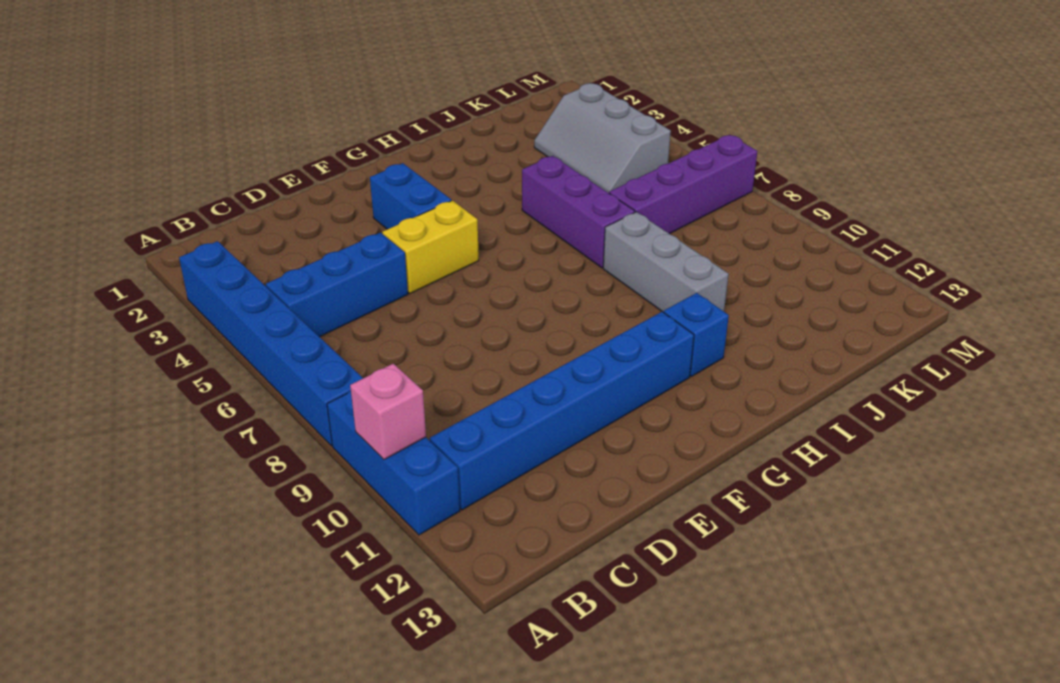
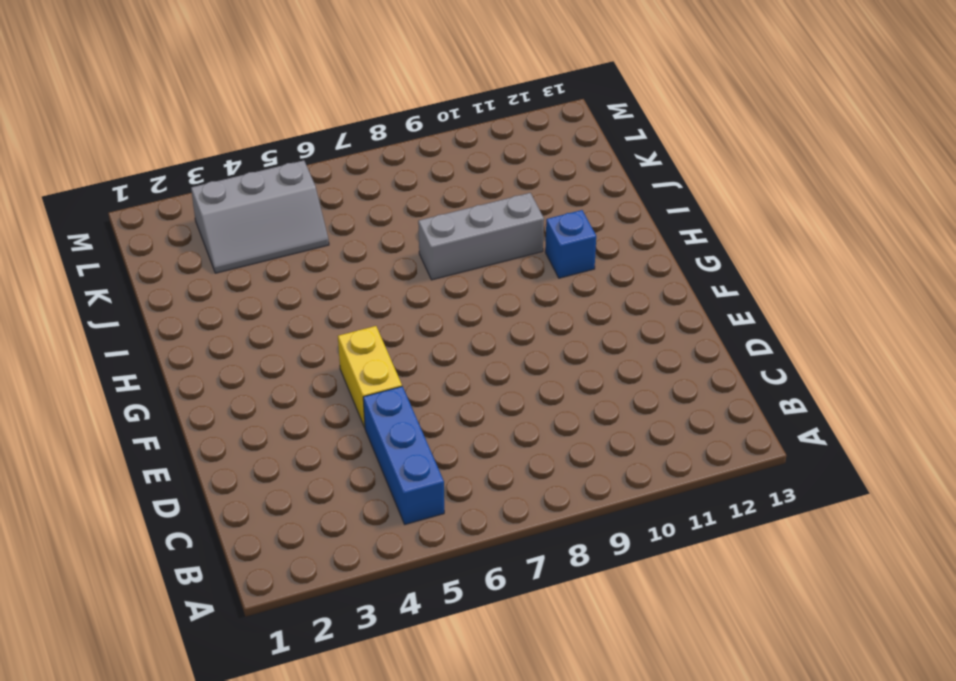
none -> blue 1x6 brick [179,241,363,446]
none -> blue 1x3 brick [327,391,460,535]
none -> blue 1x6 brick [430,312,694,510]

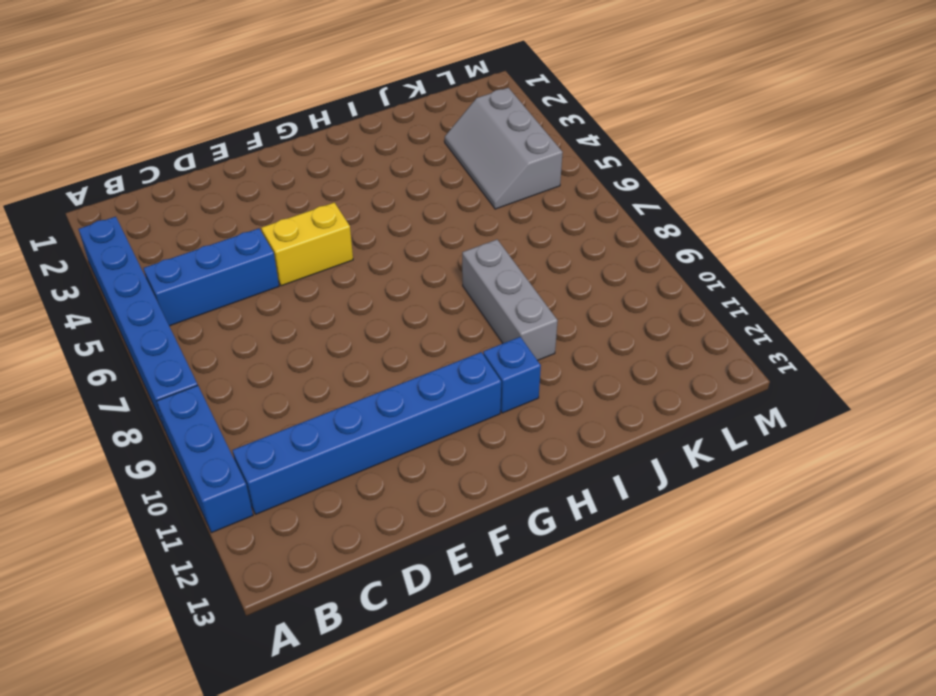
none -> blue 1x2 brick [370,163,451,229]
none -> purple 1x3 brick [522,156,635,268]
none -> purple 1x4 brick [609,135,757,234]

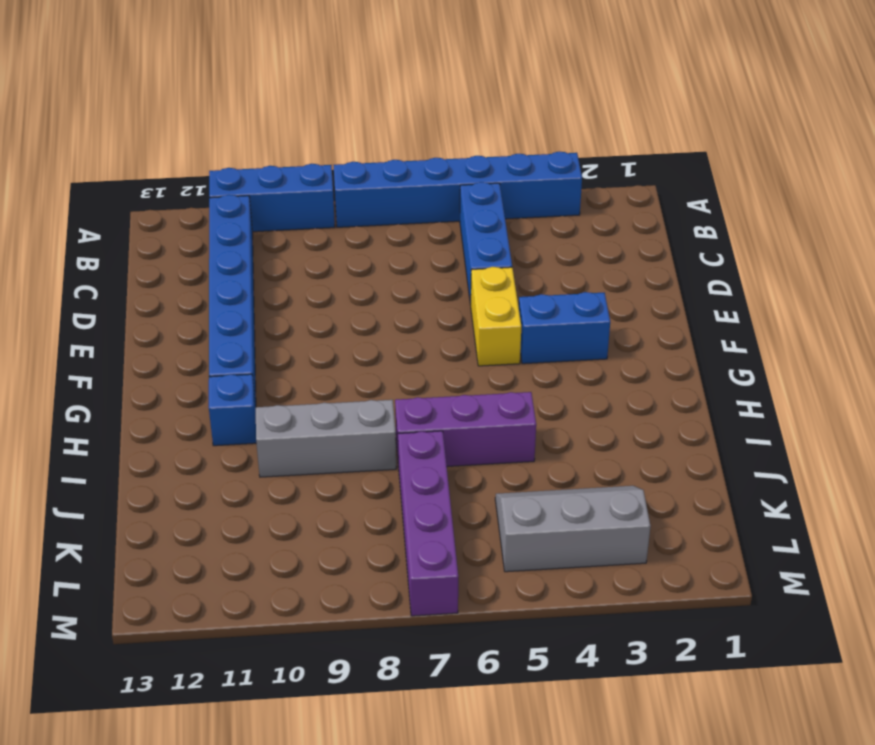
none -> pink 1x1 brick [350,364,426,459]

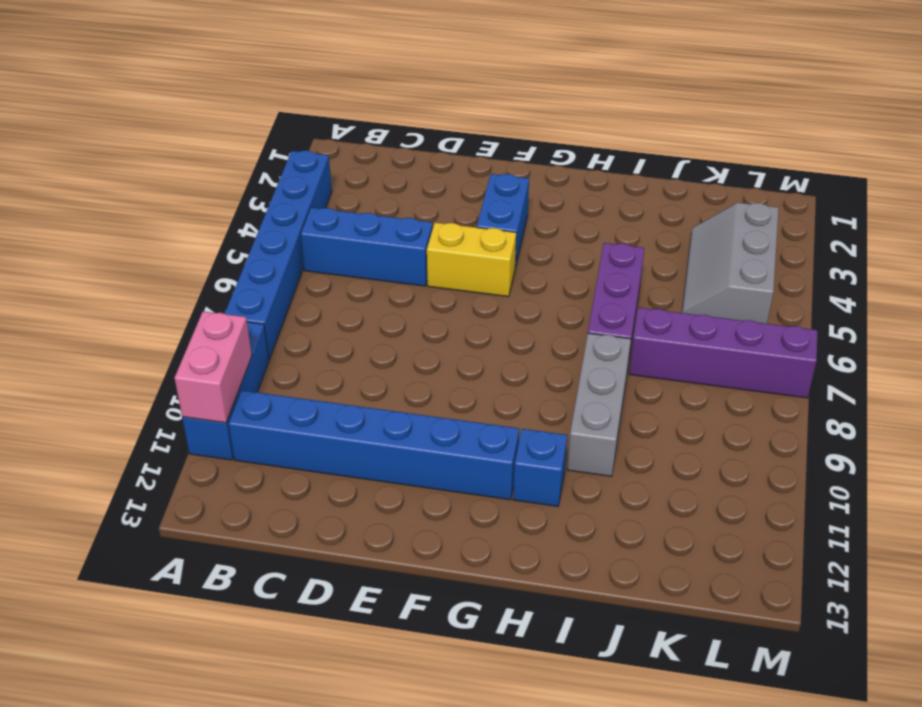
pink 1x2 brick [175,311,252,423] -> pink 1x1 brick [350,364,426,459]

